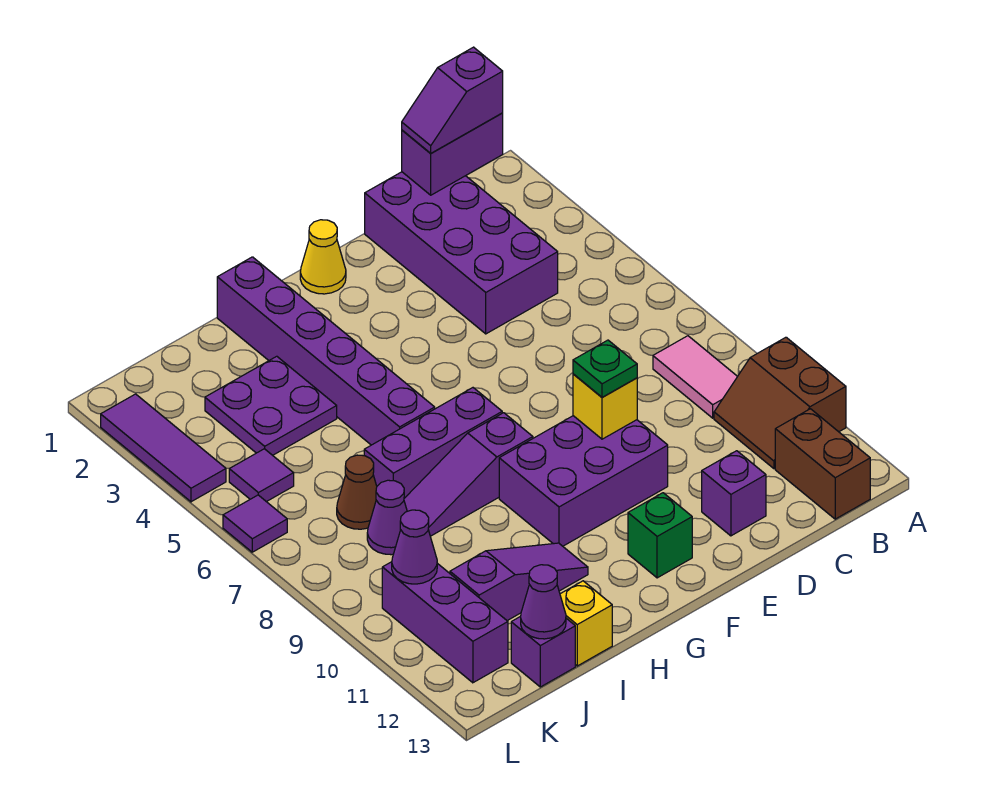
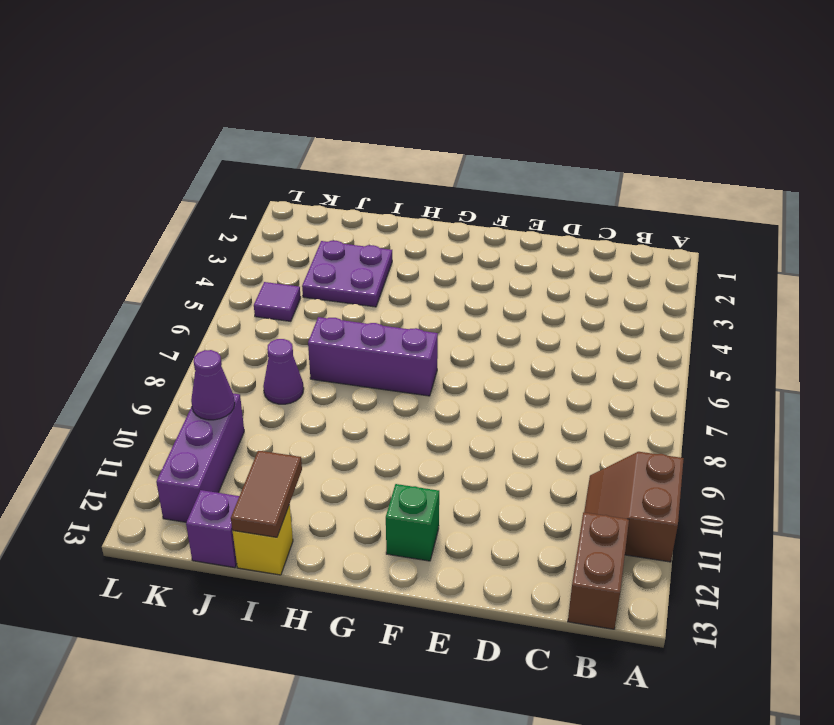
brown 1x2 tile [231,451,302,537] -> none
none -> pink 1x2 tile [653,336,738,418]
none -> purple 2x4 brick [365,172,558,334]
none -> purple 1x1 brick [702,451,766,536]

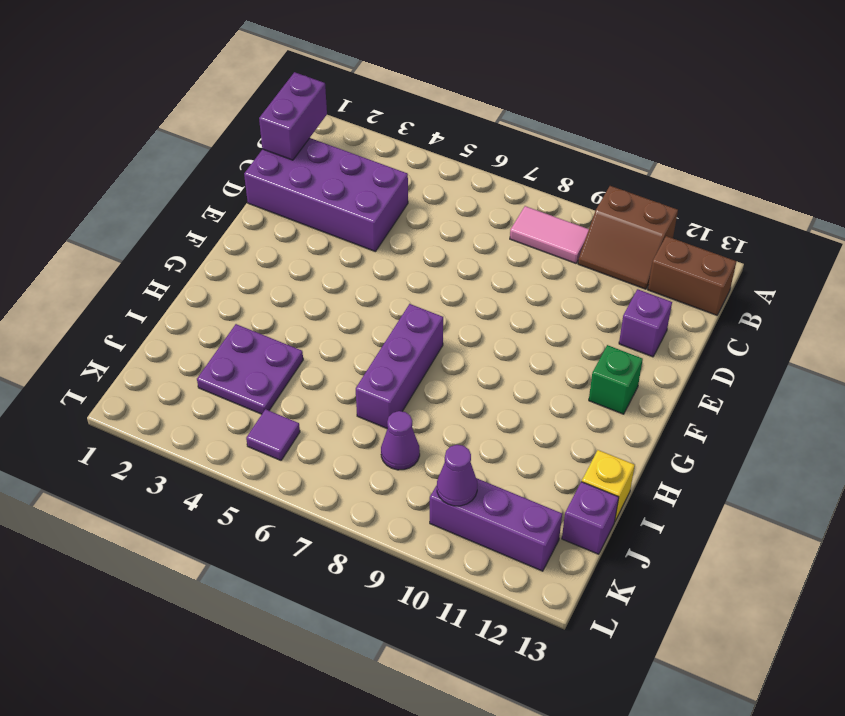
none -> purple 2x3 brick [499,416,668,546]
none -> yellow 1x1 cone [300,220,346,294]
none -> purple 1x3 slope [404,413,533,536]

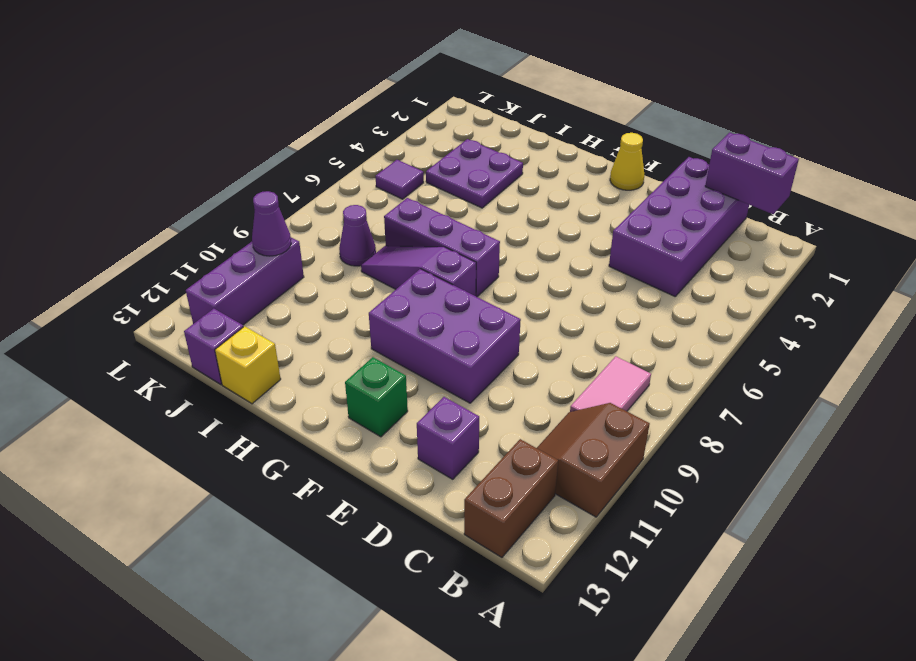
none -> purple 1x6 brick [217,257,435,445]
none -> purple 1x3 slope [450,543,588,621]
none -> brown 1x1 cone [337,455,377,529]

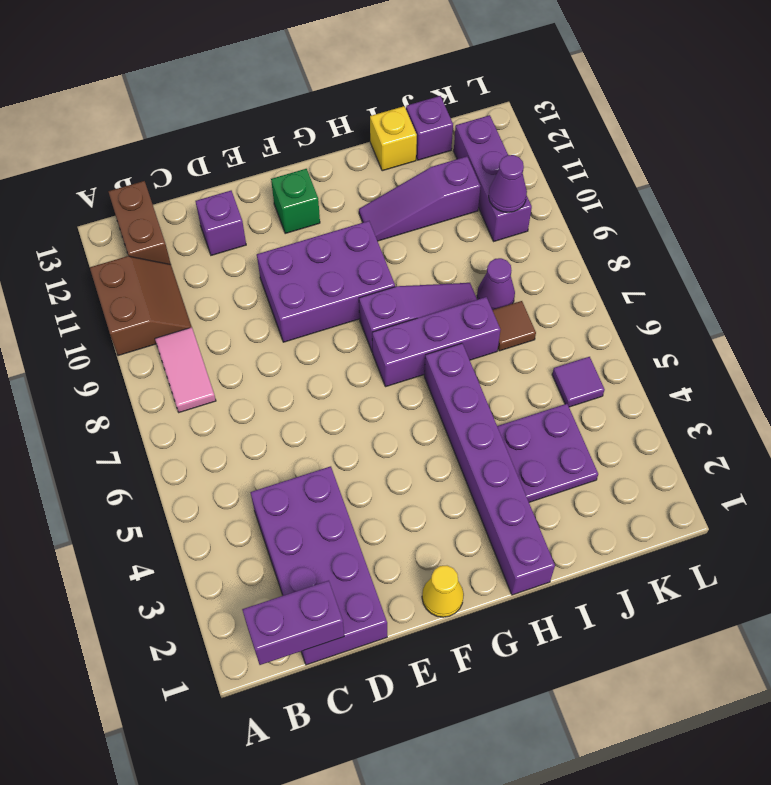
brown 1x1 tile [492,301,536,351] -> brown 1x1 cone [337,455,377,529]
none -> purple 1x3 tile [101,394,226,502]
none -> purple 1x1 tile [223,495,287,552]
none -> yellow 1x1 brick [573,374,637,439]

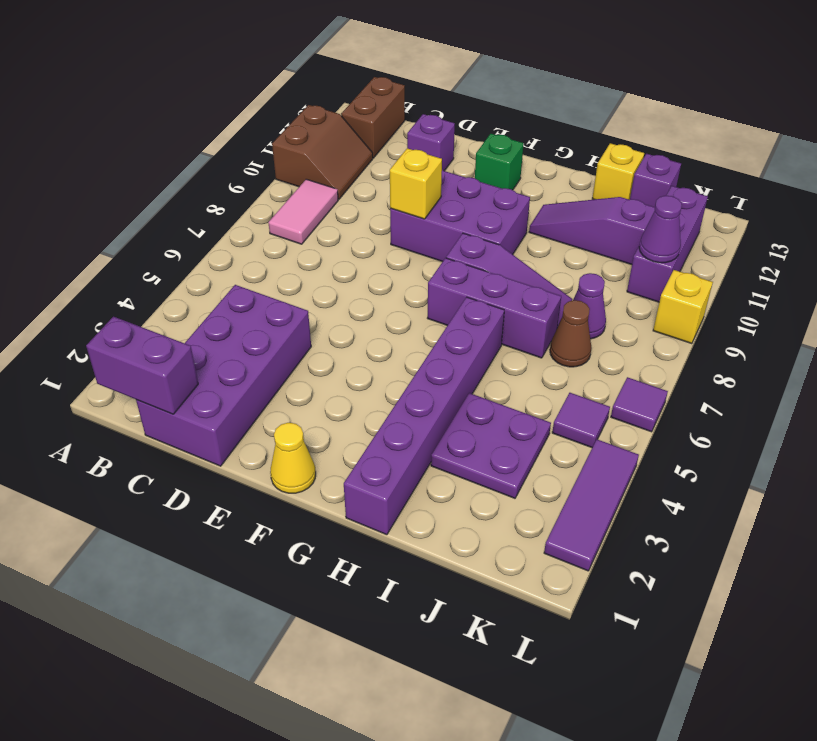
yellow 1x1 brick [653,270,713,344] -> none
none -> purple 1x1 cone [521,565,566,639]
none -> purple 1x2 slope [402,47,503,153]
none -> green 1x1 plate [573,340,637,397]

